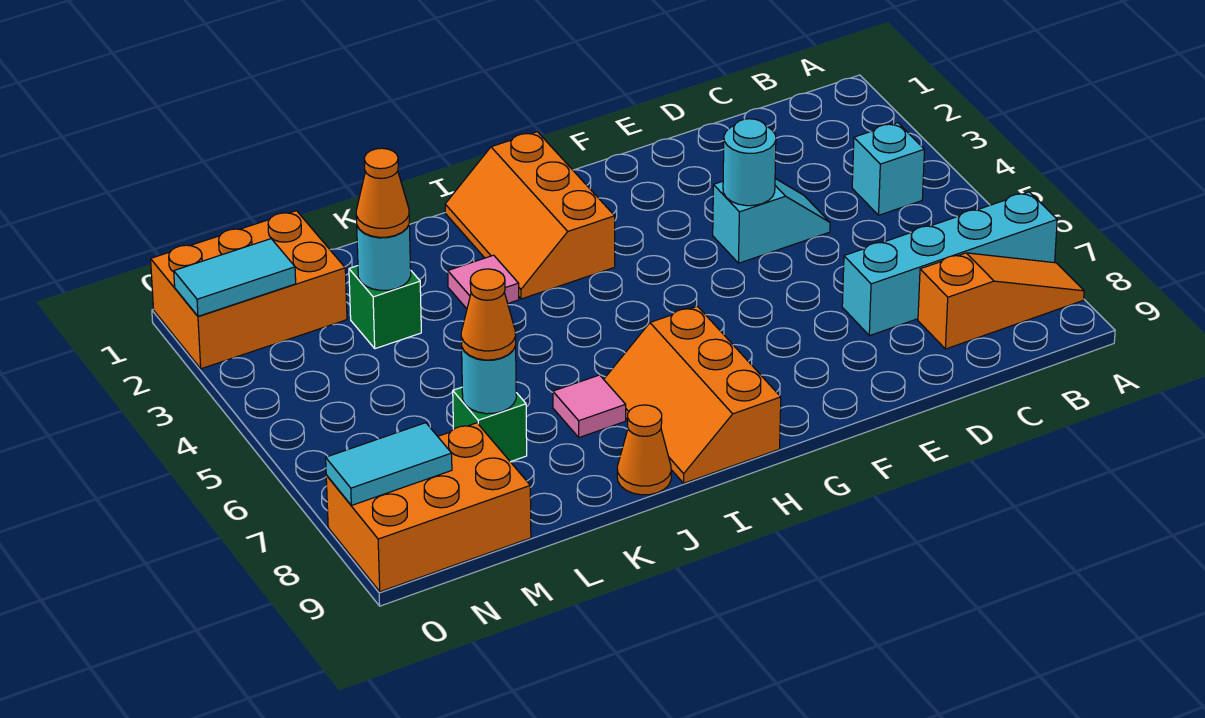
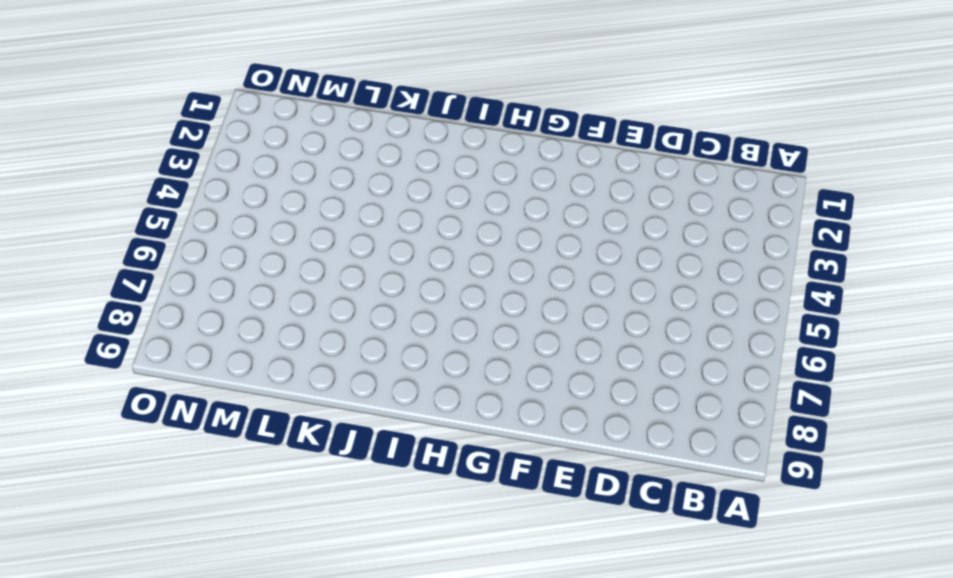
none -> cyan 1x4 brick [842,192,1057,336]
none -> orange 1x3 slope [918,253,1084,349]
none -> cyan 1x1 brick [852,123,924,215]

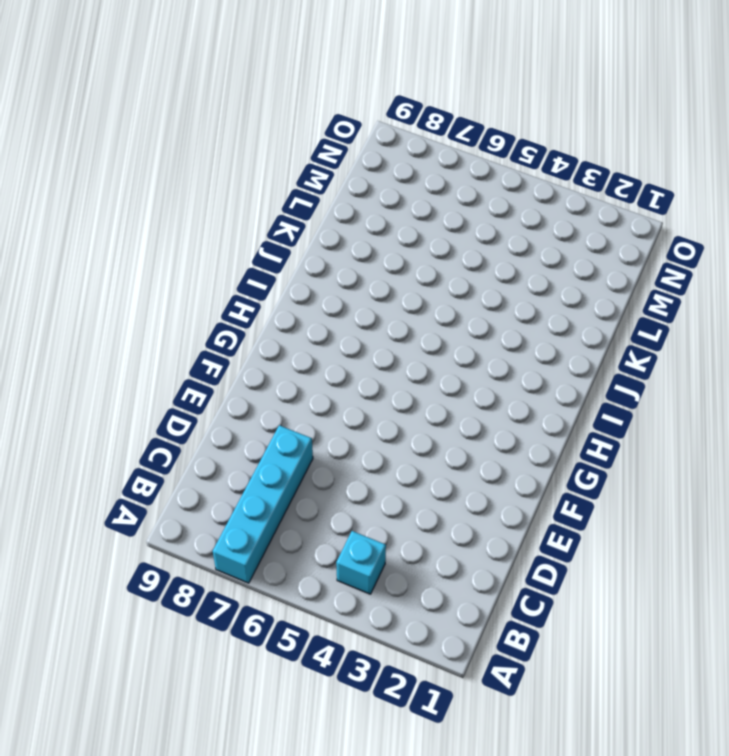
none -> orange 1x3 slope [918,253,1084,349]
none -> cyan 1x2 slope [713,179,830,263]
none -> orange 2x3 slope [445,132,615,299]

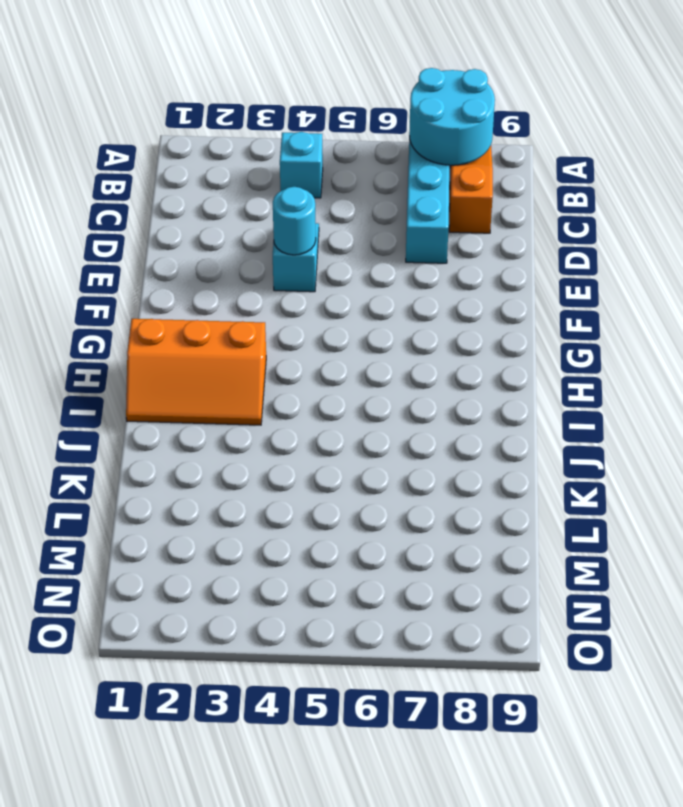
cyan 2x2 round brick [409,68,495,165] -> none
none -> orange 2x3 slope [604,306,781,483]
none -> pink 1x1 tile [448,255,519,309]
none -> pink 1x1 tile [553,375,626,438]

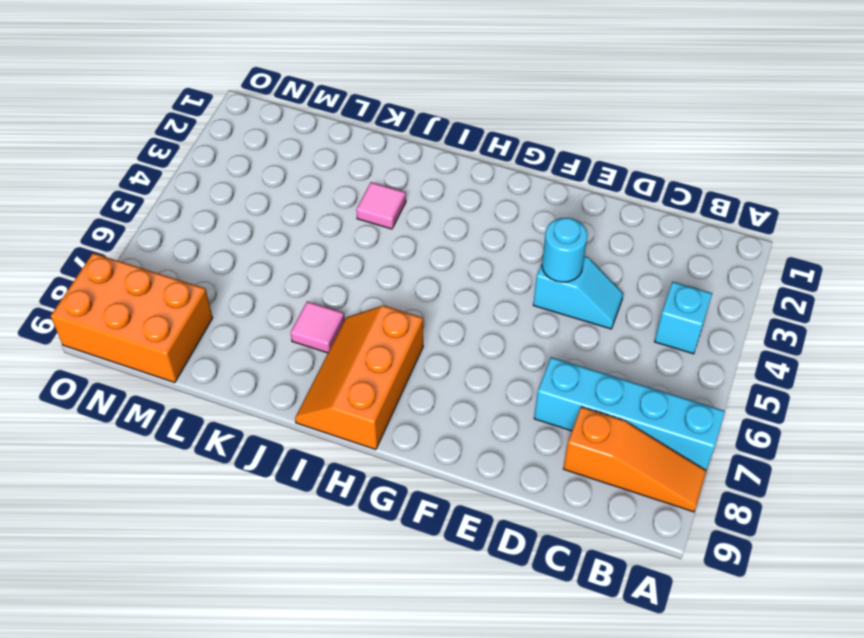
none -> orange 2x3 slope [445,132,615,299]
none -> orange 1x1 cone [617,405,671,495]
none -> green 1x1 brick [349,266,421,349]

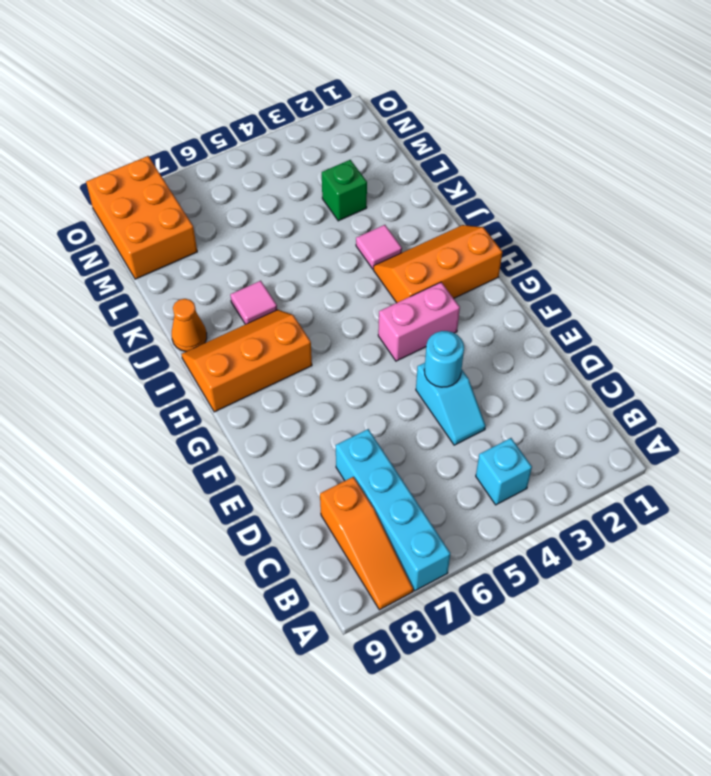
pink 1x2 brick [378,282,460,361] -> none
none -> green 1x1 brick [453,387,527,462]
none -> orange 2x3 brick [151,211,347,369]
none -> cyan 1x1 round brick [357,225,411,290]

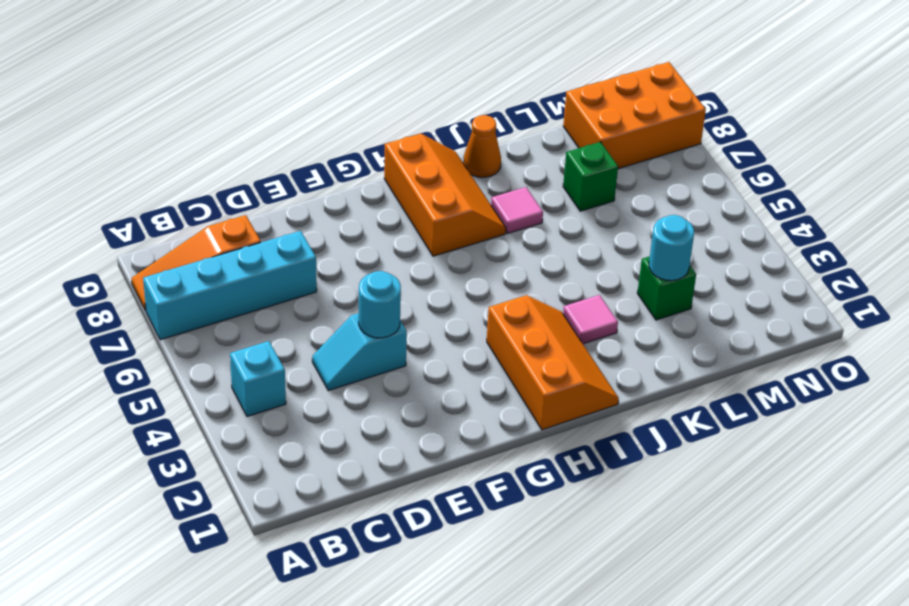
none -> orange 2x3 brick [151,211,347,369]
none -> cyan 1x1 round brick [462,346,516,414]
none -> cyan 1x2 tile [174,239,296,316]

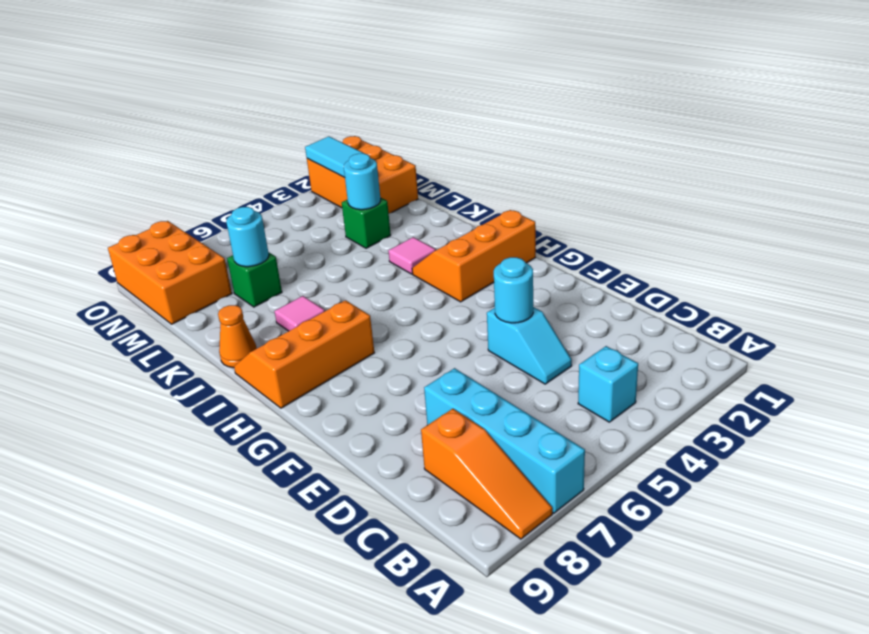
none -> cyan 1x2 tile [326,423,452,505]
none -> orange 1x1 cone [356,148,409,237]
none -> orange 1x1 cone [461,269,516,360]

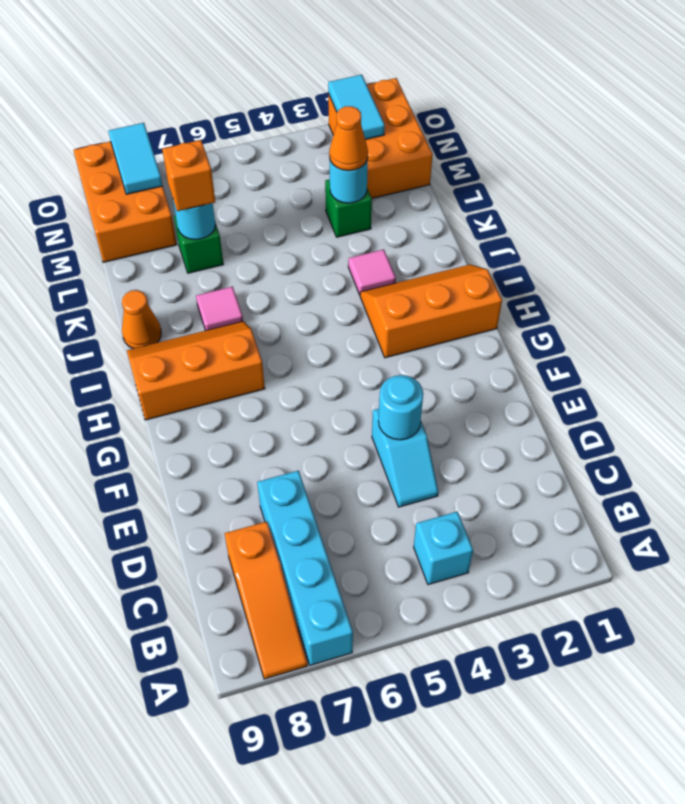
orange 1x1 brick [162,140,215,211] -> orange 1x1 cone [461,269,516,360]

